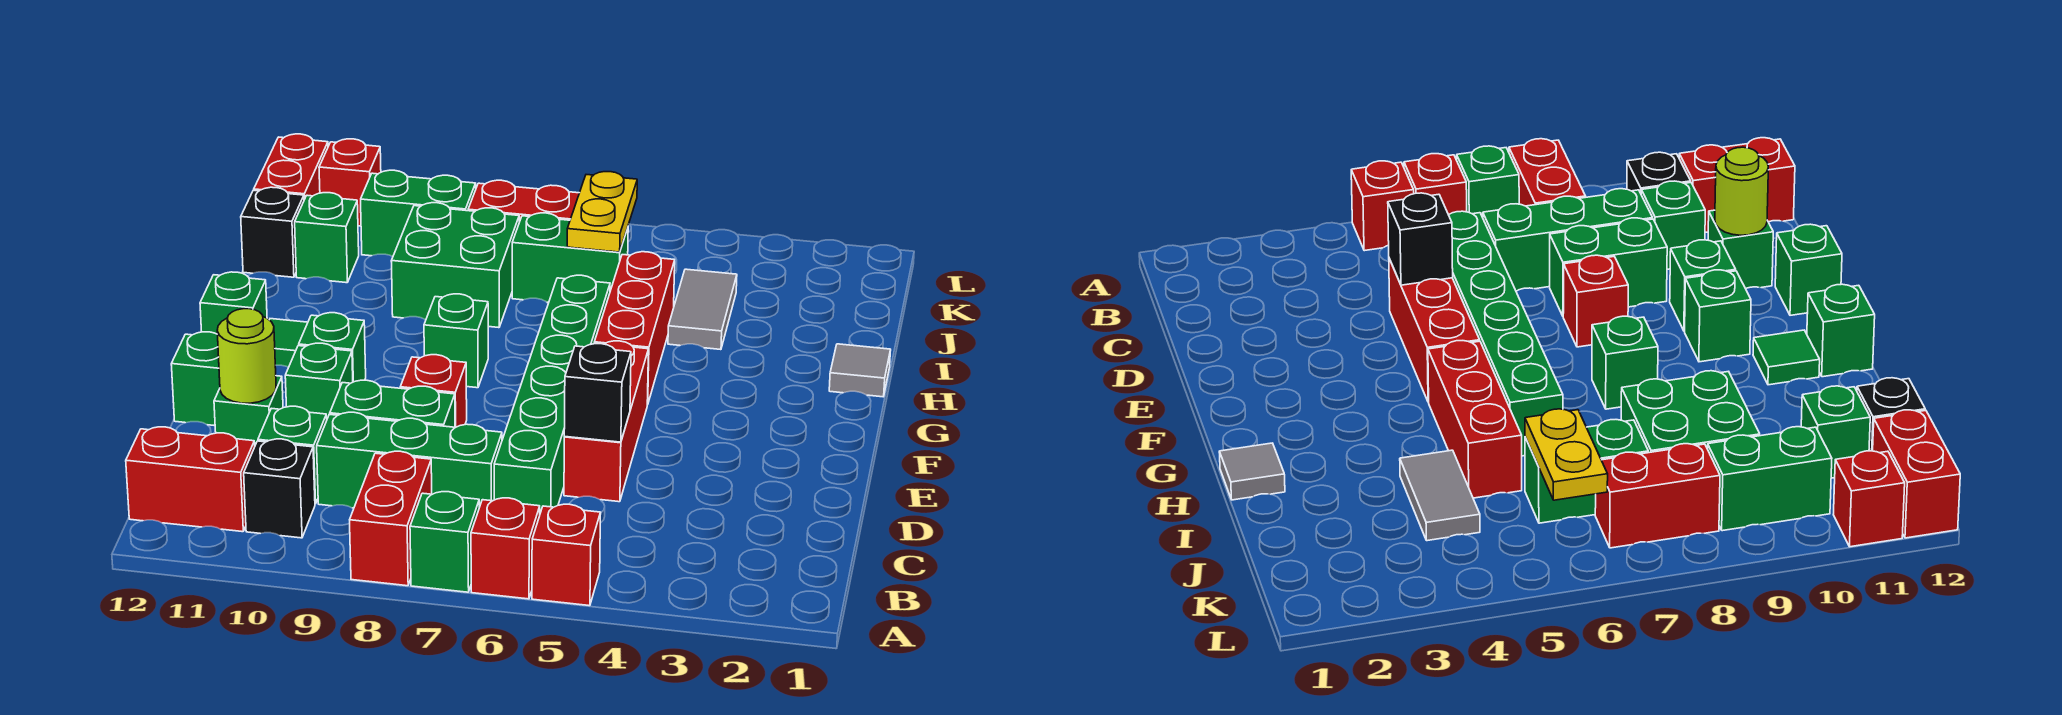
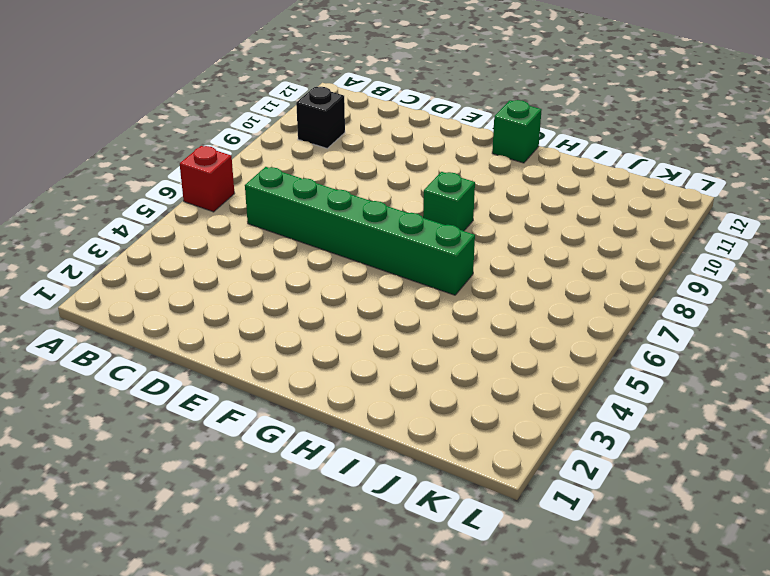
none -> red 1x1 brick [532,504,601,606]
none -> green 1x1 brick [410,492,479,592]
none -> red 1x2 brick [350,451,432,586]
none -> red 1x2 brick [126,427,255,532]

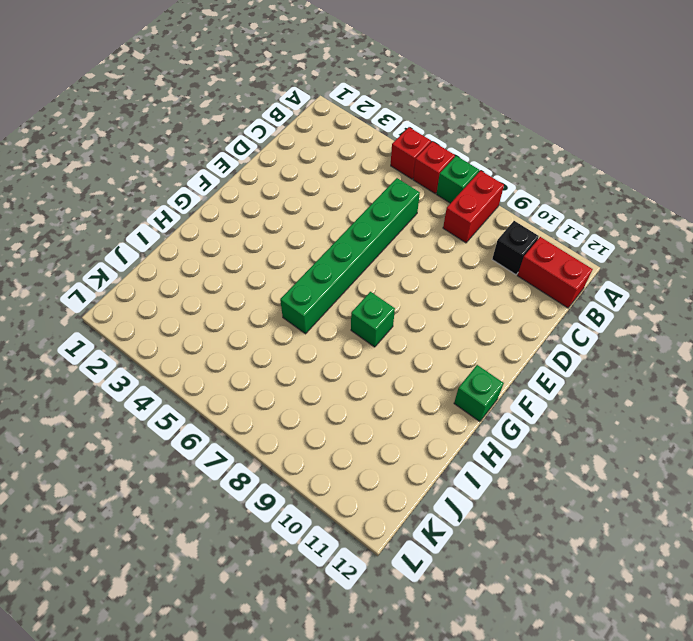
none -> green 1x3 brick [317,412,502,508]
none -> green 1x1 brick [258,406,327,504]
none -> red 1x3 brick [564,341,649,502]
none -> green 1x2 brick [330,380,455,427]

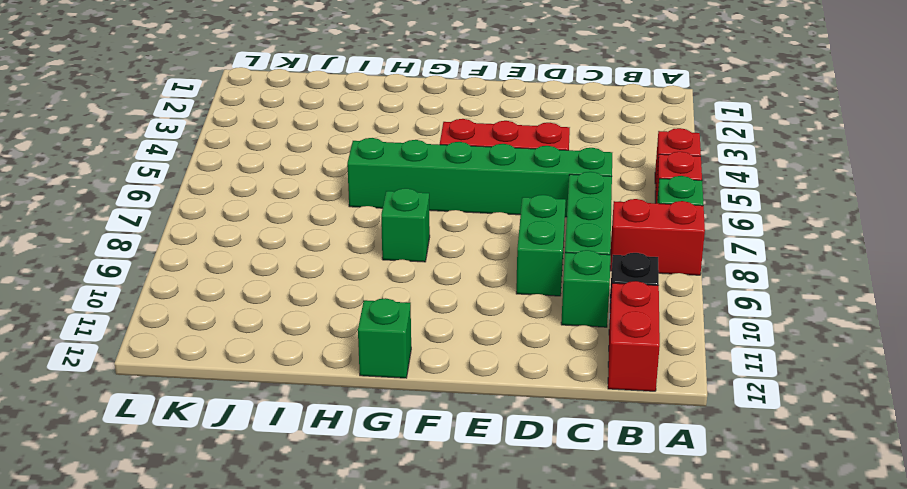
none -> green 1x1 brick [214,376,283,445]
none -> red 1x1 brick [400,355,467,427]
none -> green 1x1 brick [285,343,353,419]
none -> green 1x1 brick [171,332,220,426]

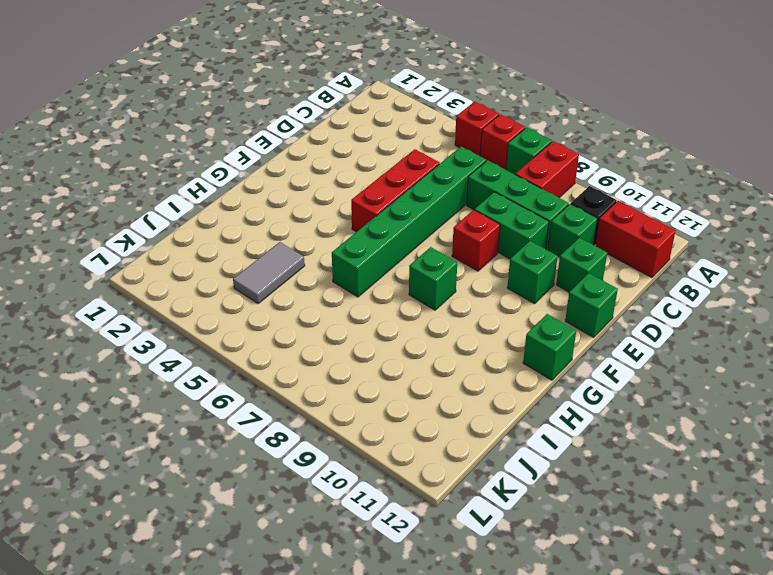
none -> green 1x1 brick [299,313,366,382]
none -> red 1x3 brick [594,252,675,405]
none -> green 1x1 tile [269,319,308,367]
none -> grey 1x1 tile [829,344,891,397]

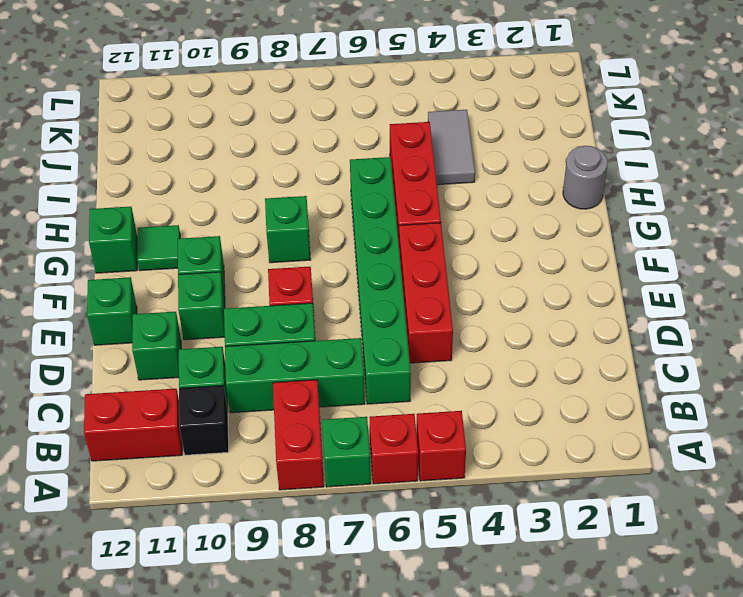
grey 1x1 round brick [563,146,608,209] -> grey 1x1 tile [829,344,891,397]
none -> green 2x2 brick [391,203,519,328]
none -> green 1x2 brick [512,213,628,302]
none -> green 1x1 brick [295,193,359,283]
none -> black 1x1 brick [241,187,304,277]

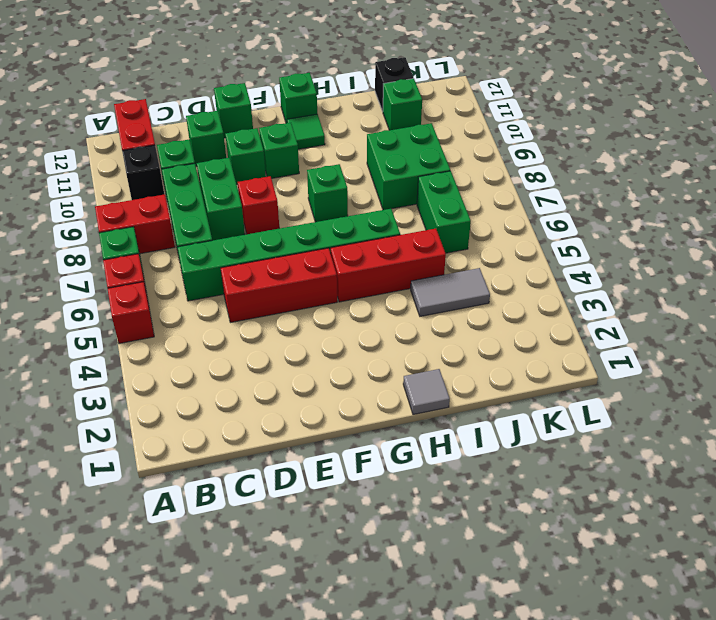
none -> red 1x2 brick [468,180,579,222]
none -> green 1x2 brick [361,170,476,257]
none -> red 1x2 brick [254,134,328,200]
none -> red 1x1 brick [319,139,381,226]

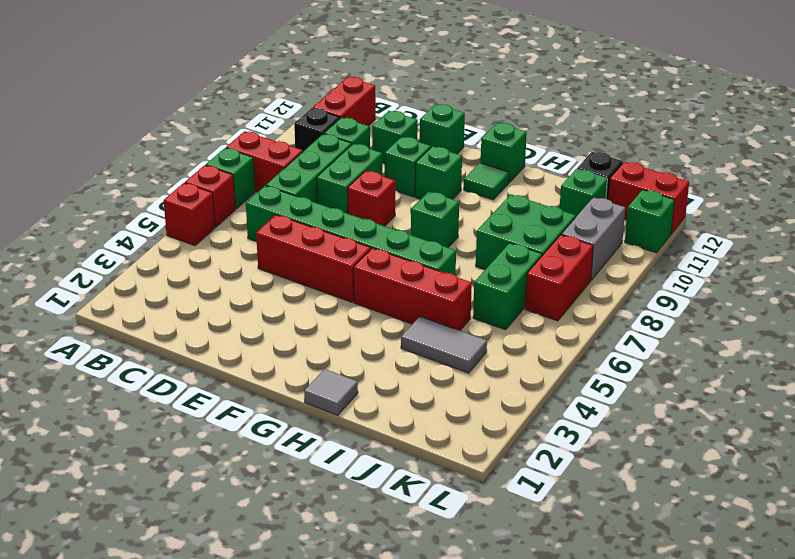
grey 1x2 brick [561,197,625,280] -> green 1x2 brick [361,170,476,257]
green 1x1 brick [625,190,675,253] -> red 1x1 brick [319,139,381,226]
none -> black 1x1 brick [564,344,631,442]
none -> lime 1x1 round brick [217,309,276,403]
none -> yellow 1x2 plate [567,172,637,252]

